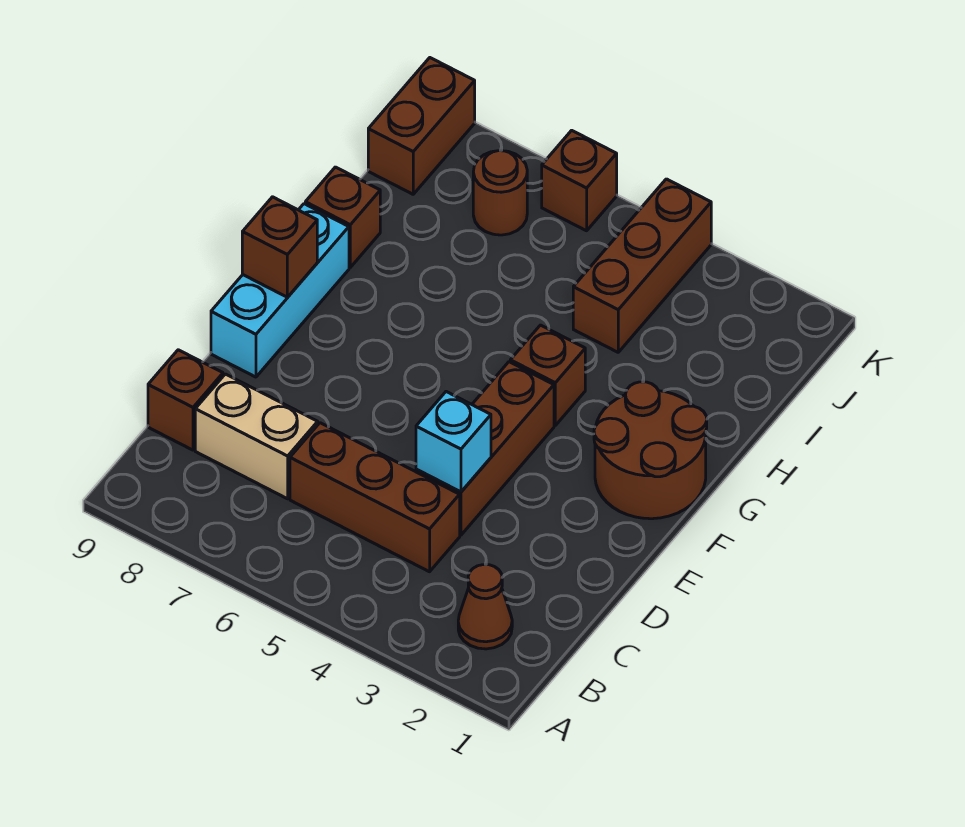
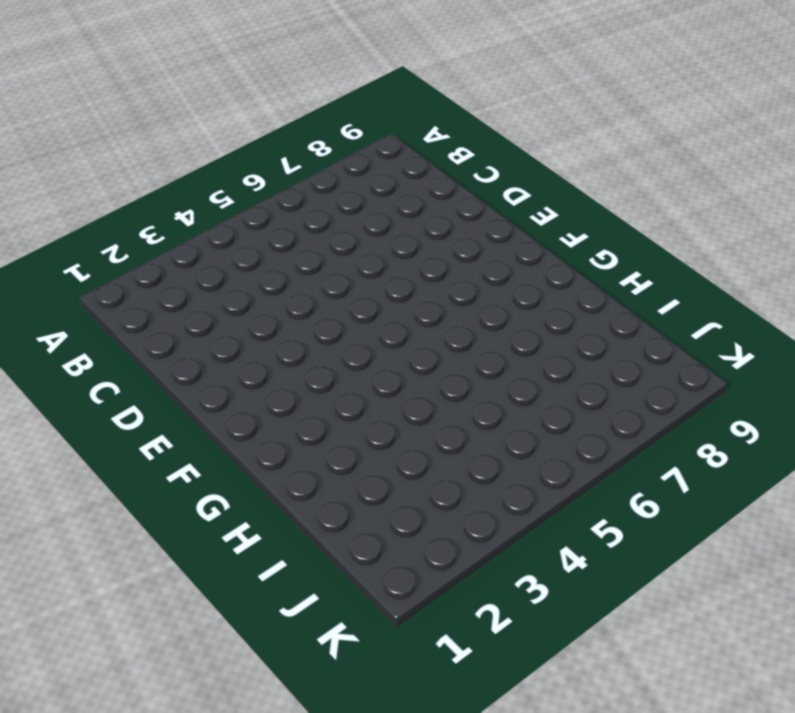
none -> brown 1x1 cone [458,565,512,649]
none -> brown 1x3 brick [290,423,460,572]
none -> tan 1x2 brick [195,374,318,499]

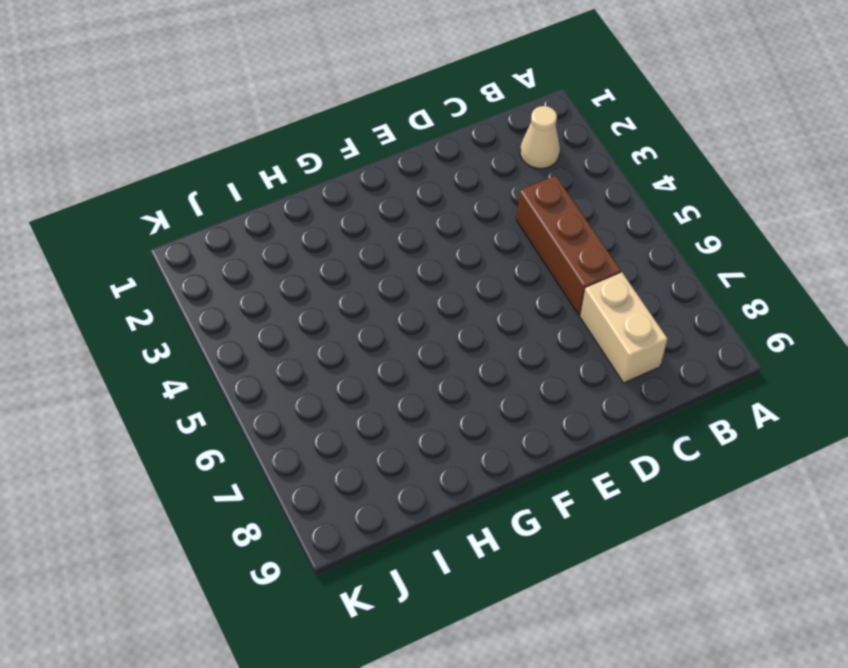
tan 1x1 cone [520,106,560,168] -> brown 1x1 cone [458,565,512,649]
none -> brown 1x1 brick [148,350,223,450]
none -> brown 1x3 brick [416,362,554,535]
none -> cyan 1x3 brick [211,204,349,377]

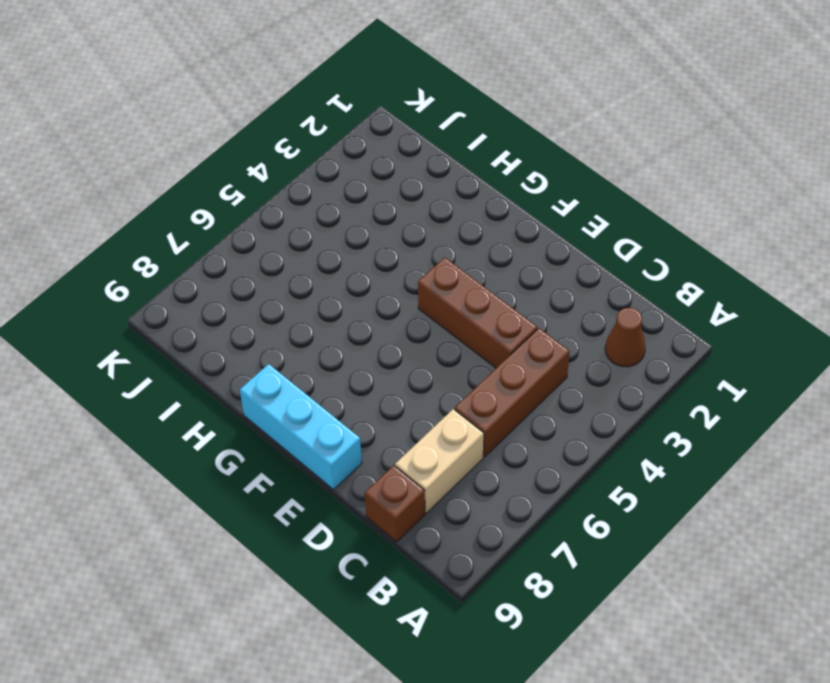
none -> brown 2x2 round brick [594,382,707,519]
none -> brown 1x1 brick [510,325,585,425]
none -> brown 1x1 brick [305,167,380,267]

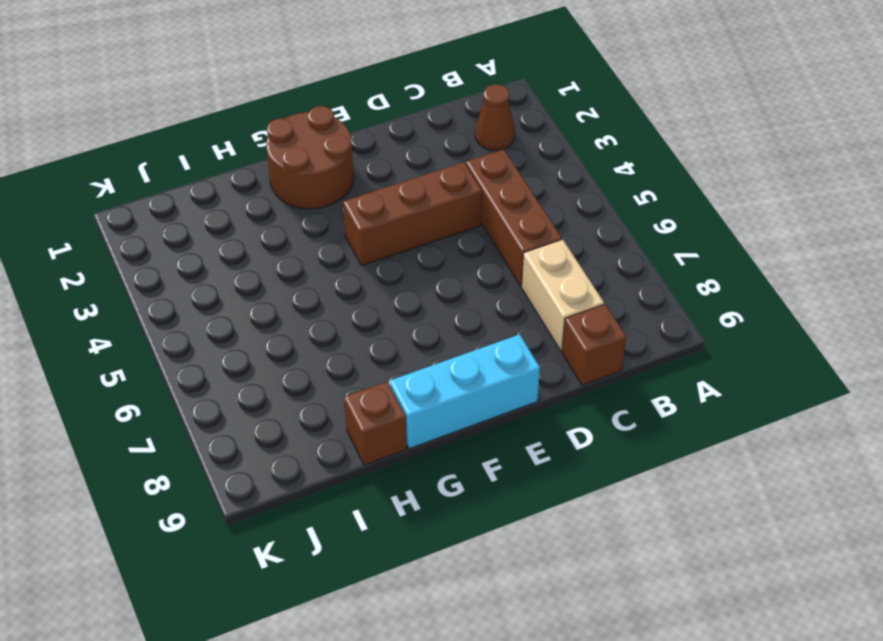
none -> brown 1x1 brick [510,325,585,425]
none -> brown 1x3 brick [573,179,711,352]
none -> brown 1x1 round brick [473,151,527,235]

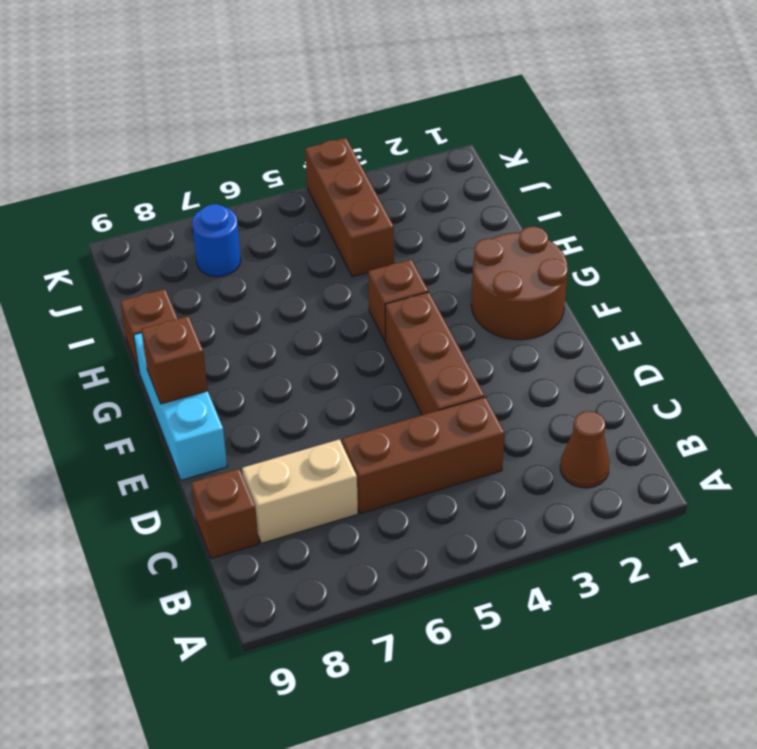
blue 1x1 round brick [192,204,241,277] -> brown 1x1 round brick [473,151,527,235]
none -> brown 1x2 brick [368,58,475,194]
none -> brown 1x1 brick [542,130,617,231]
none -> cyan 1x1 brick [416,392,491,492]

